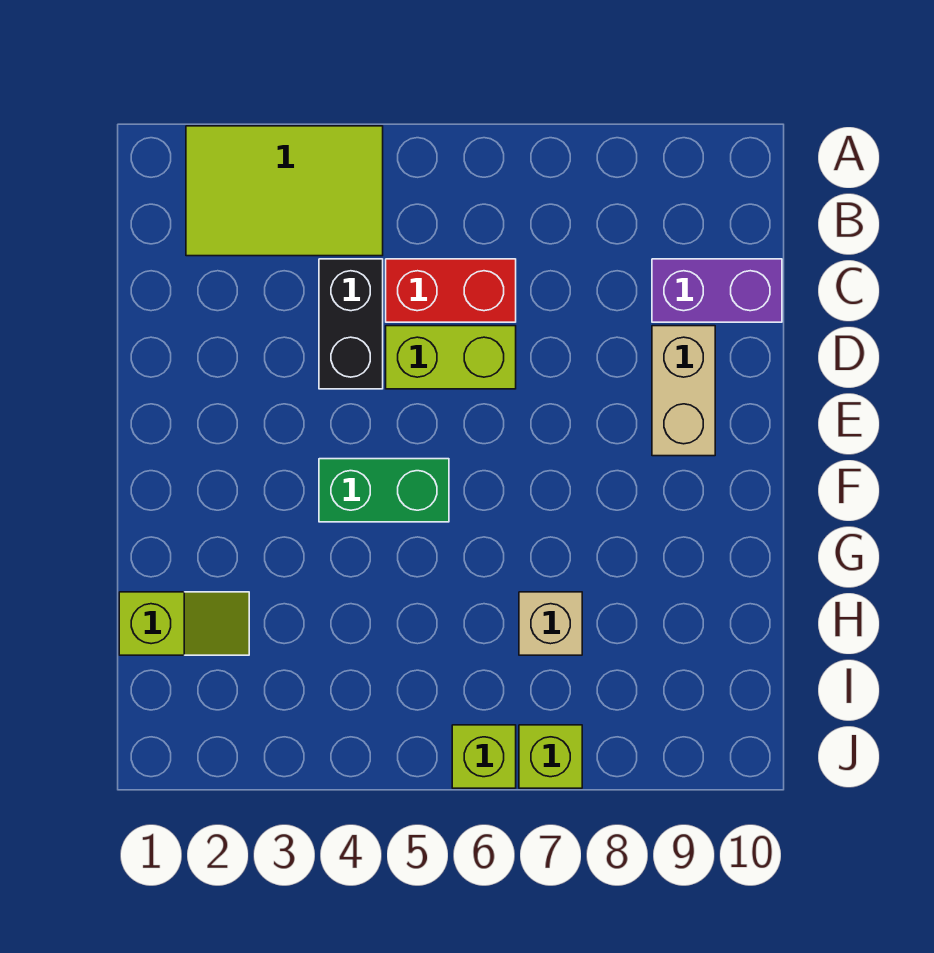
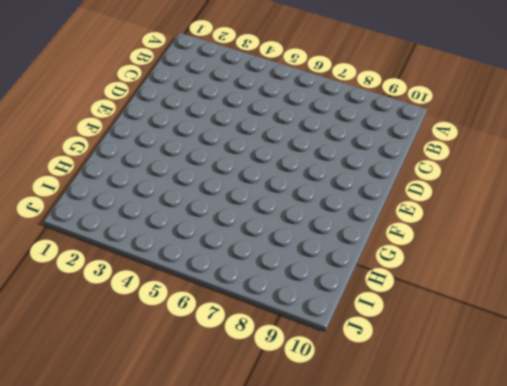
none -> lime 2x3 tile [186,126,383,256]
none -> black 1x2 brick [319,259,383,389]

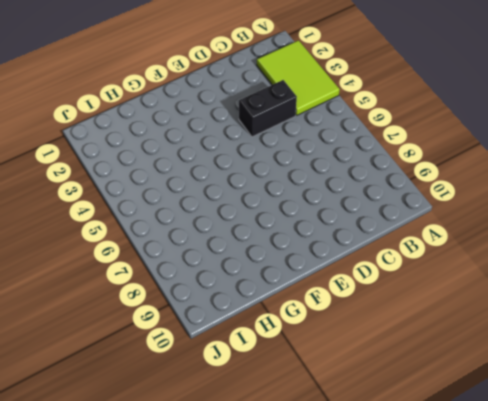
none -> red 1x2 brick [386,259,516,322]
none -> purple 1x2 brick [652,259,782,322]

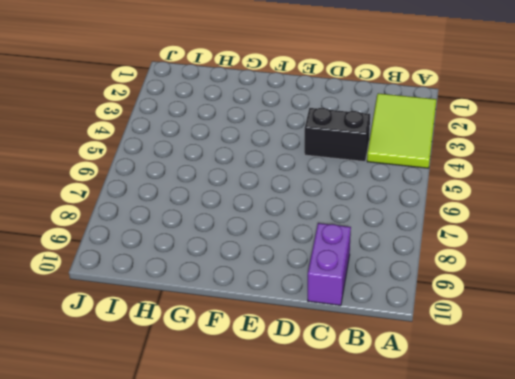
none -> red 1x2 brick [386,259,516,322]
none -> lime 1x2 brick [386,326,516,389]

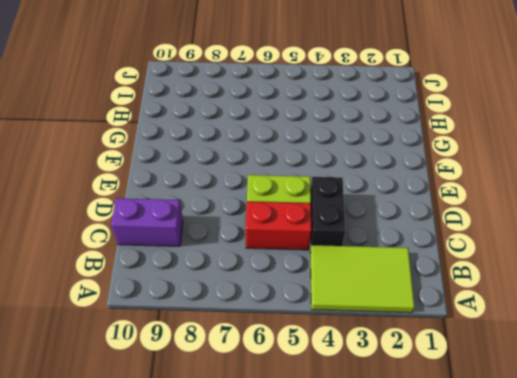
none -> tan 1x2 brick [652,326,715,456]
none -> green 1x2 brick [319,459,449,522]

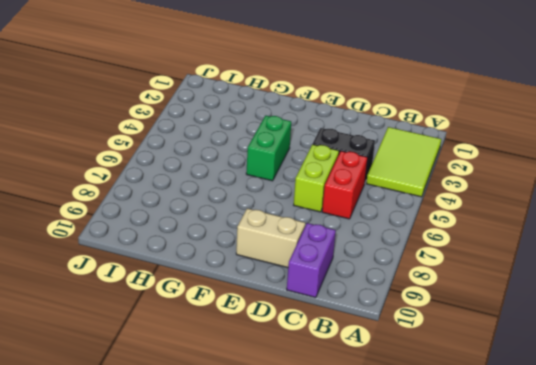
none -> lime 1x2 slope [119,592,249,655]
none -> tan 1x1 brick [519,592,582,655]

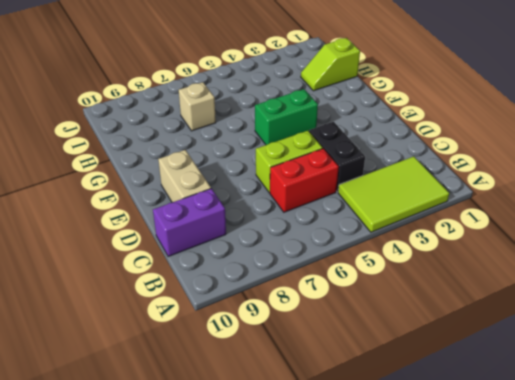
none -> lime 1x1 brick [452,725,516,788]
none -> lime 1x1 brick [519,725,582,788]

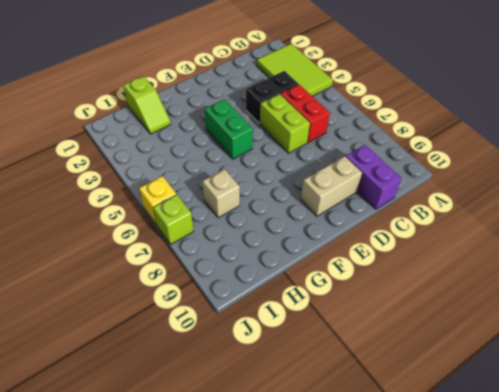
yellow 1x1 brick [139,176,176,225] -> lime 1x1 brick [452,725,516,788]

